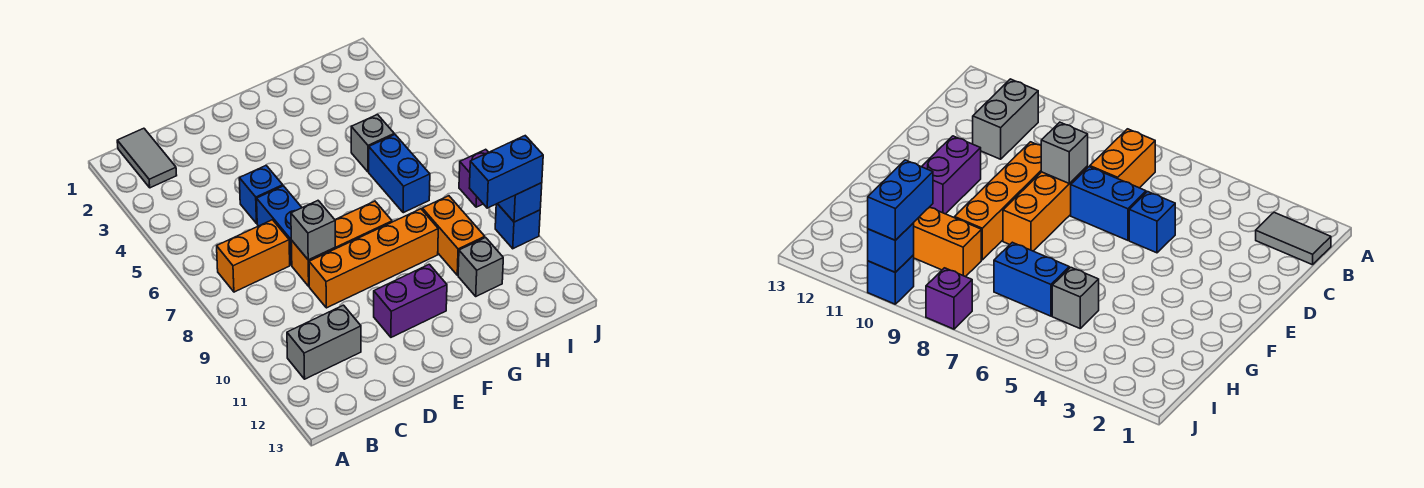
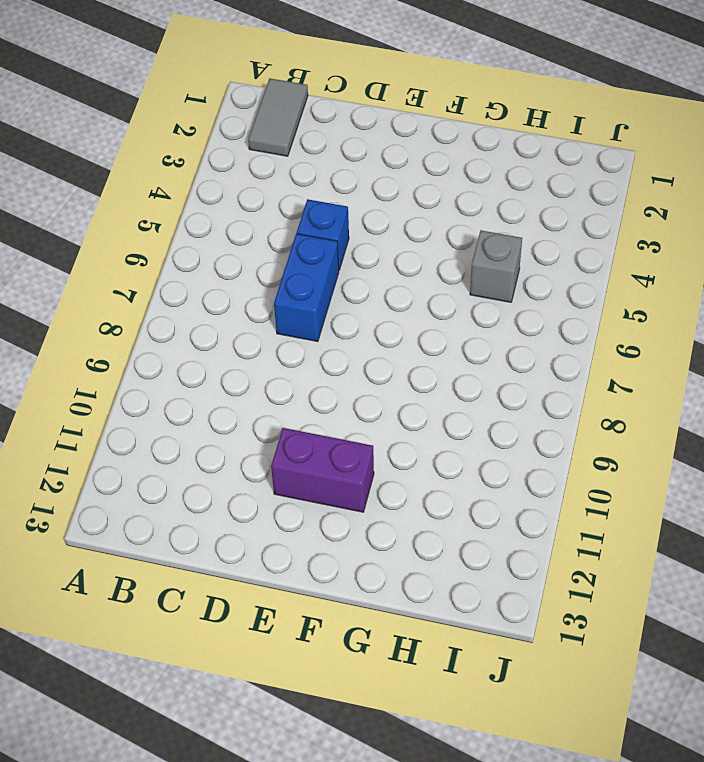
none -> orange 1x2 brick [217,220,290,292]
none -> grey 1x2 brick [287,305,361,379]
none -> orange 1x3 brick [291,201,392,286]

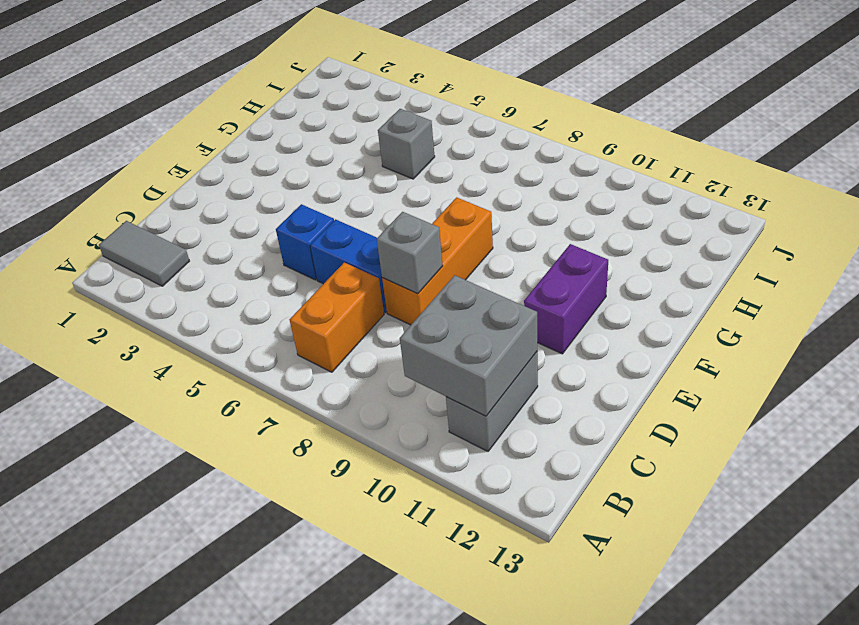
grey 2x2 brick [400,275,537,416] -> none
none -> orange 1x4 brick [309,209,438,308]
none -> blue 1x2 brick [369,135,430,213]
none -> orange 1x2 brick [422,196,485,275]

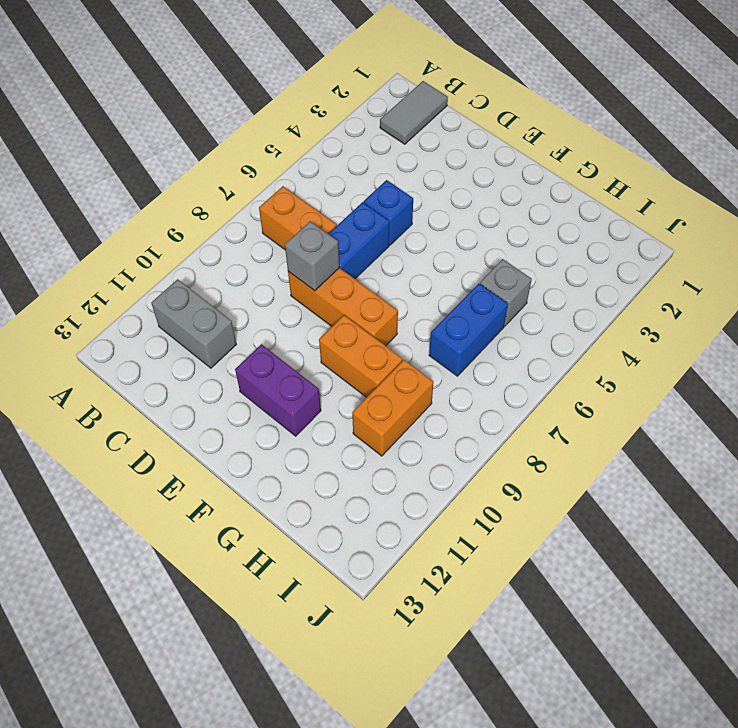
orange 1x2 brick [319,315,403,397] -> orange 1x4 brick [309,209,438,308]
none -> grey 1x1 brick [458,238,503,296]
none -> purple 1x1 brick [459,149,489,207]
none -> blue 1x1 brick [495,204,540,249]

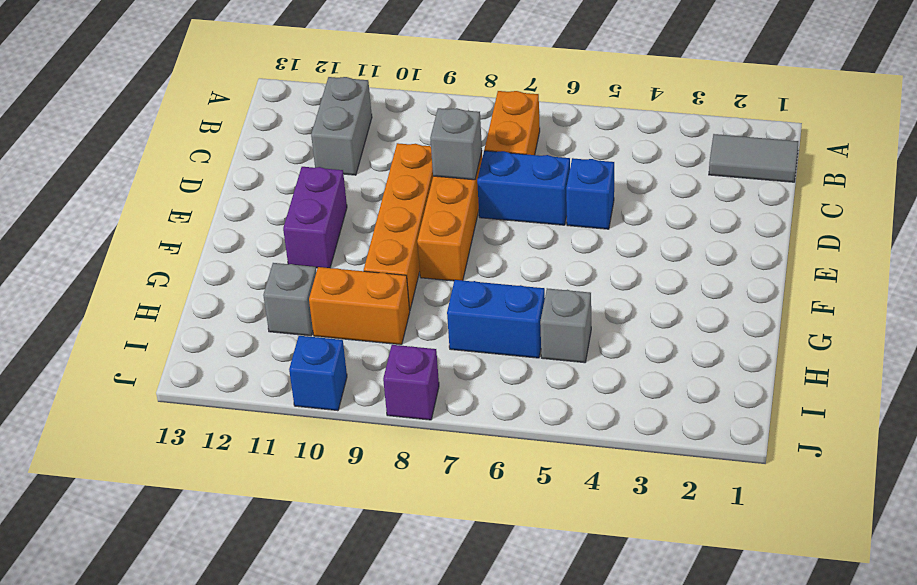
none -> blue 1x1 brick [498,183,542,222]
none -> blue 1x2 brick [470,136,543,208]

